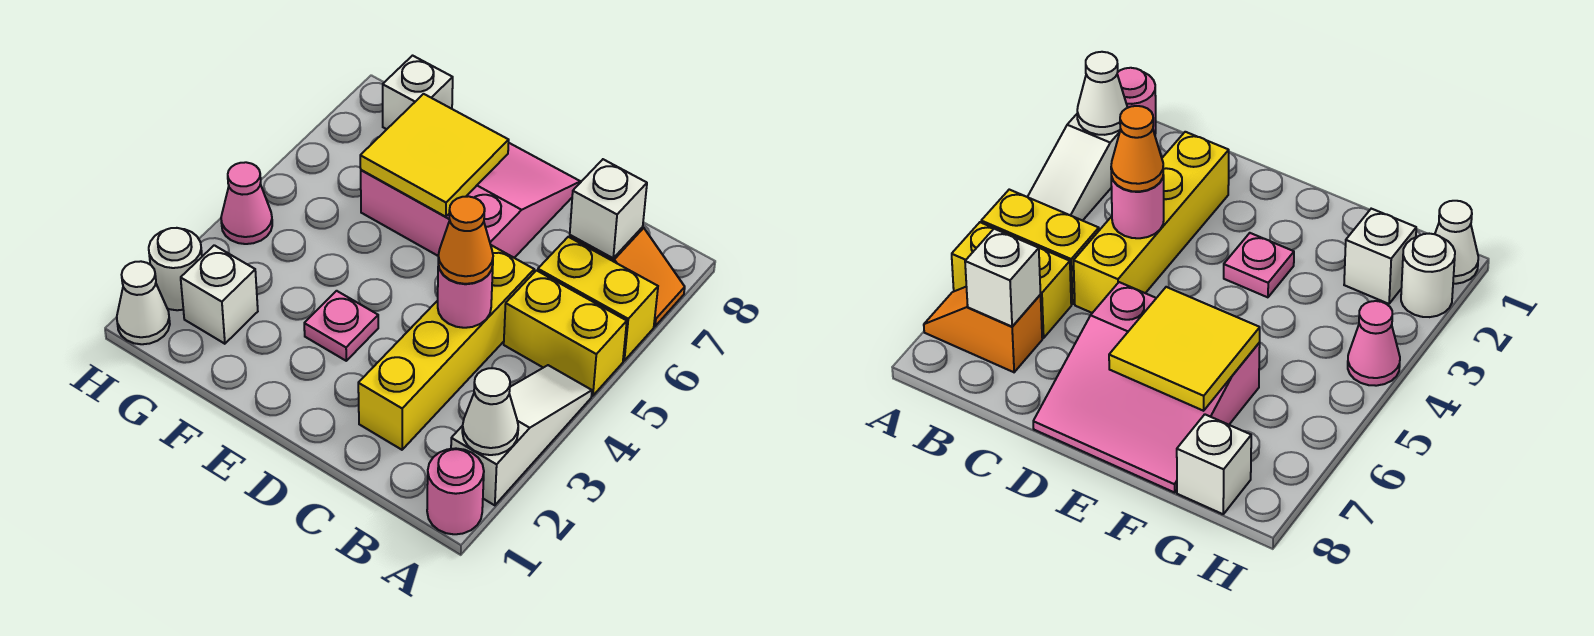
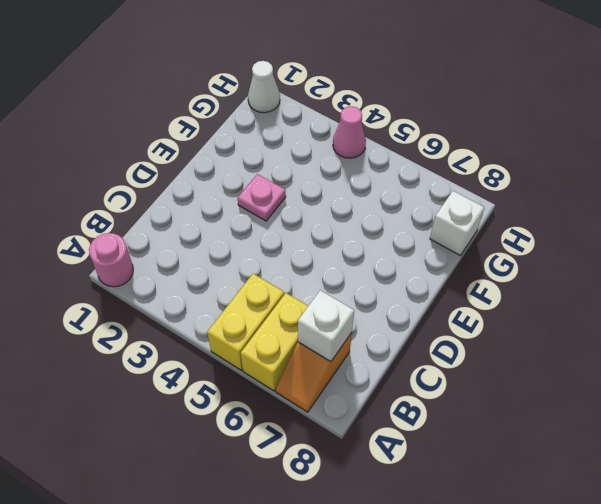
none -> white 1x3 slope [451,365,592,505]
none -> yellow 1x4 brick [358,245,534,450]
none -> pink 3x3 slope [361,143,580,258]

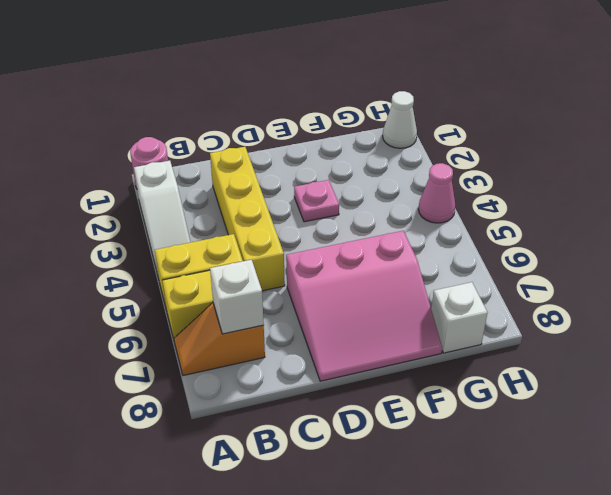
none -> white 1x1 brick [181,245,258,344]
none -> white 1x1 round brick [149,228,202,310]
none -> white 1x1 cone [462,368,518,455]

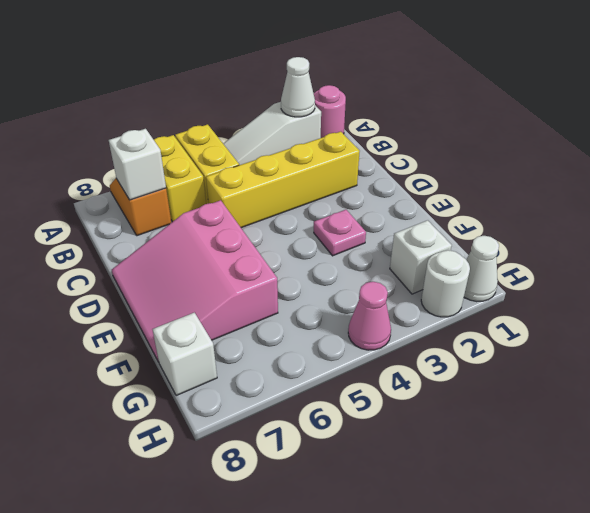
none -> pink 1x1 round brick [438,265,493,328]
none -> yellow 2x2 tile [360,94,509,217]
none -> orange 1x1 cone [438,196,493,284]

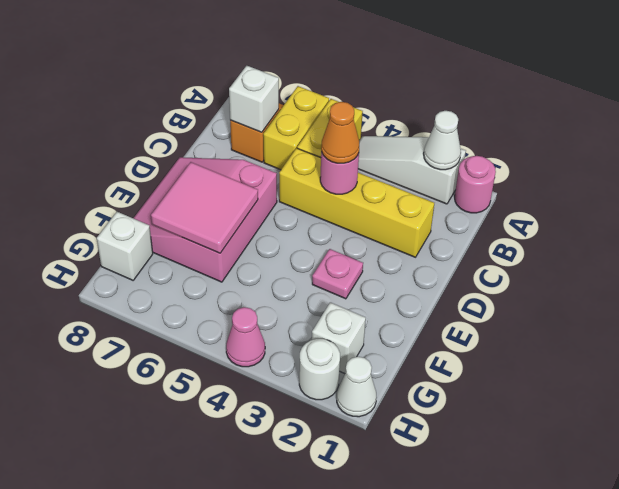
pink 2x2 tile [151,162,258,253] -> yellow 2x2 tile [360,94,509,217]

